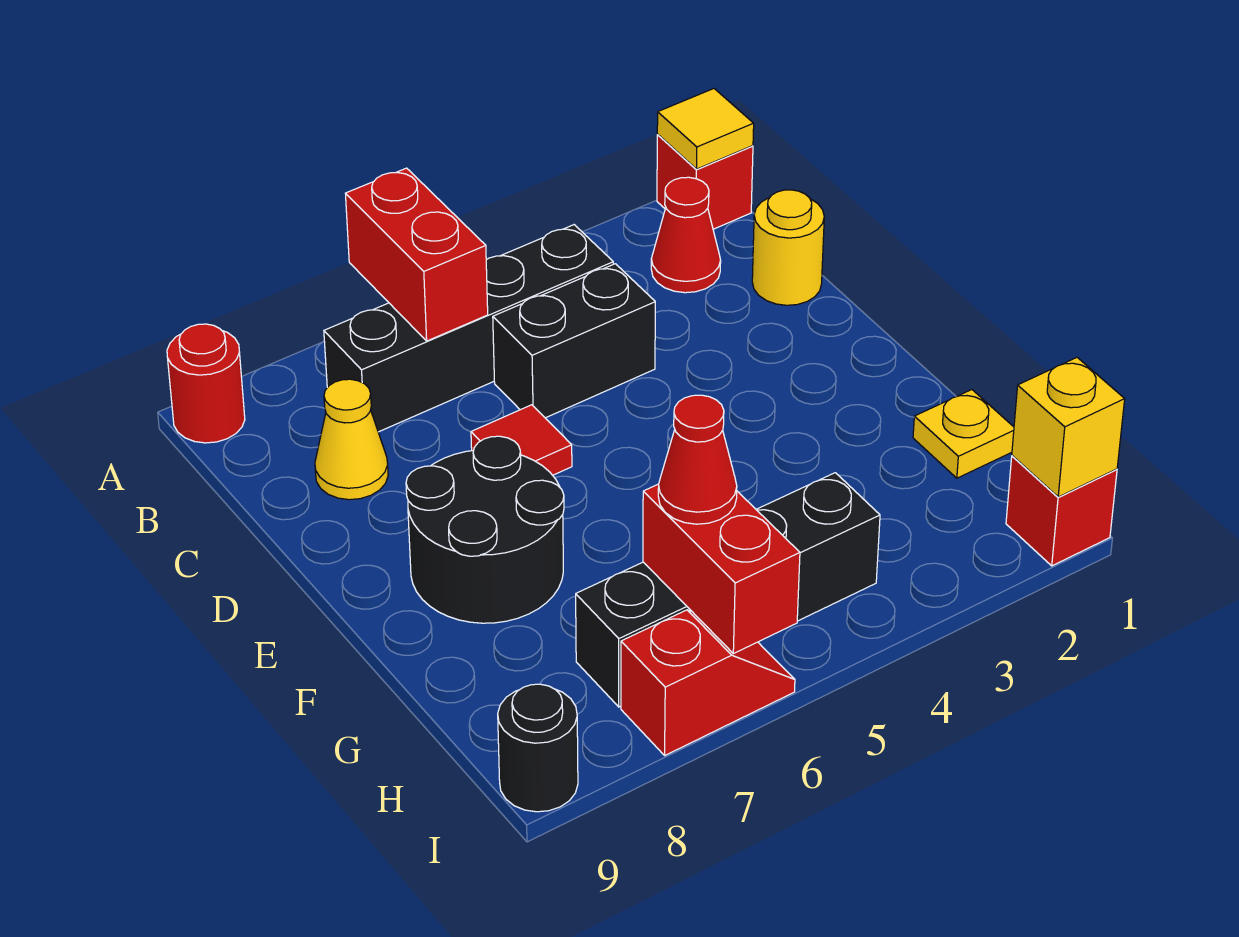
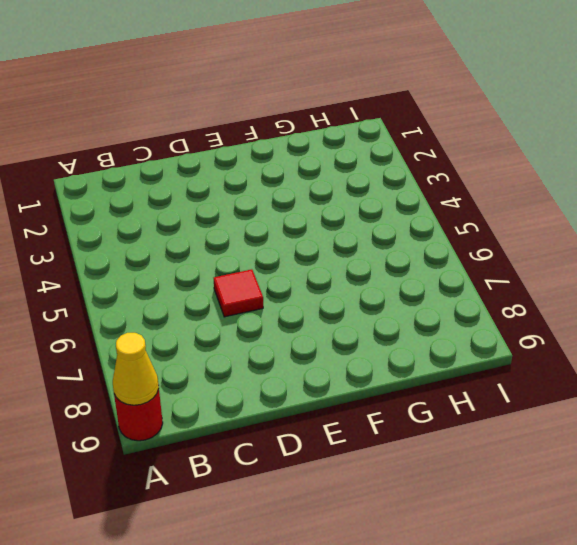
yellow 1x1 cone [113,333,159,405] -> yellow 1x1 cone moved to [315,379,388,500]
none -> red 1x1 brick [657,135,753,229]
none -> red 1x1 cone [651,177,721,293]
none -> black 1x4 brick [324,225,613,432]

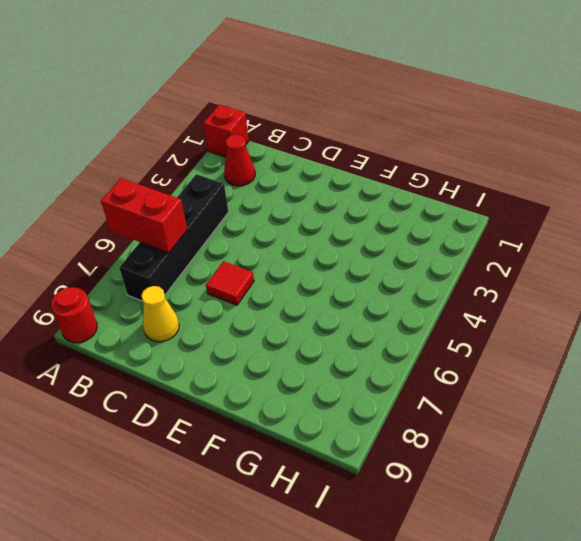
none -> yellow 1x1 round brick [752,190,824,305]
none -> black 1x2 brick [493,264,655,418]
none -> black 2x2 round brick [406,436,564,623]

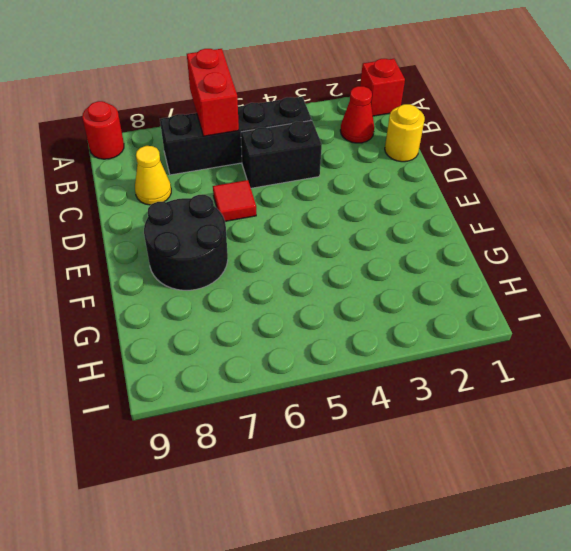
none -> yellow 1x1 plate [913,390,1014,478]
none -> black 1x4 brick [576,473,880,707]
none -> red 1x1 brick [1006,456,1117,566]

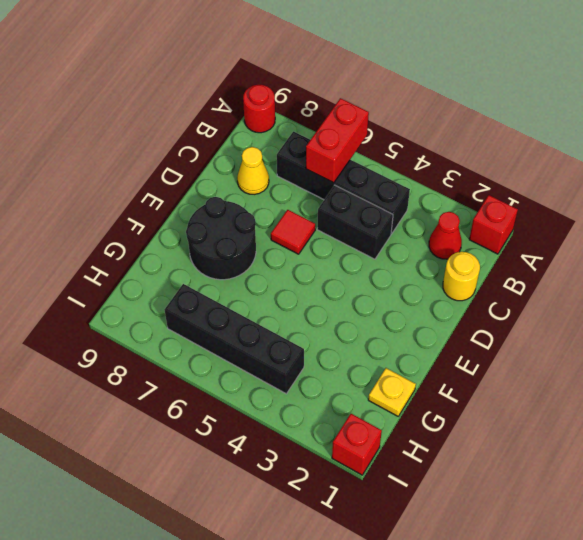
none -> red 1x2 slope [621,610,795,755]
none -> black 1x1 round brick [498,684,578,812]
none -> yellow 1x1 tile [657,89,754,169]

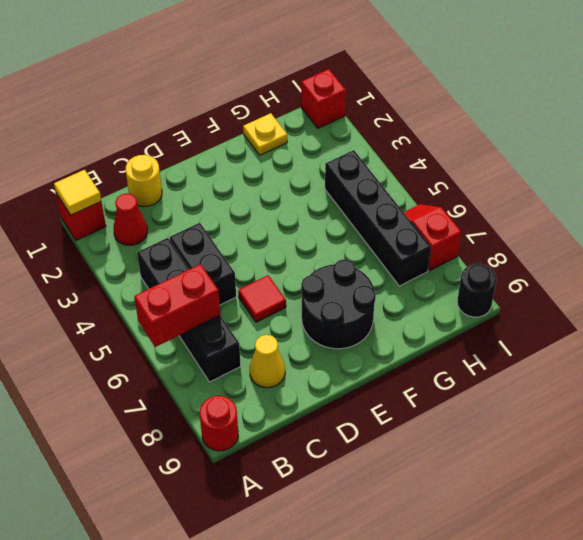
none -> red 1x2 brick [643,484,800,654]
none -> yellow 1x1 brick [1012,358,1125,497]
none -> red 1x1 cone [658,395,737,524]

